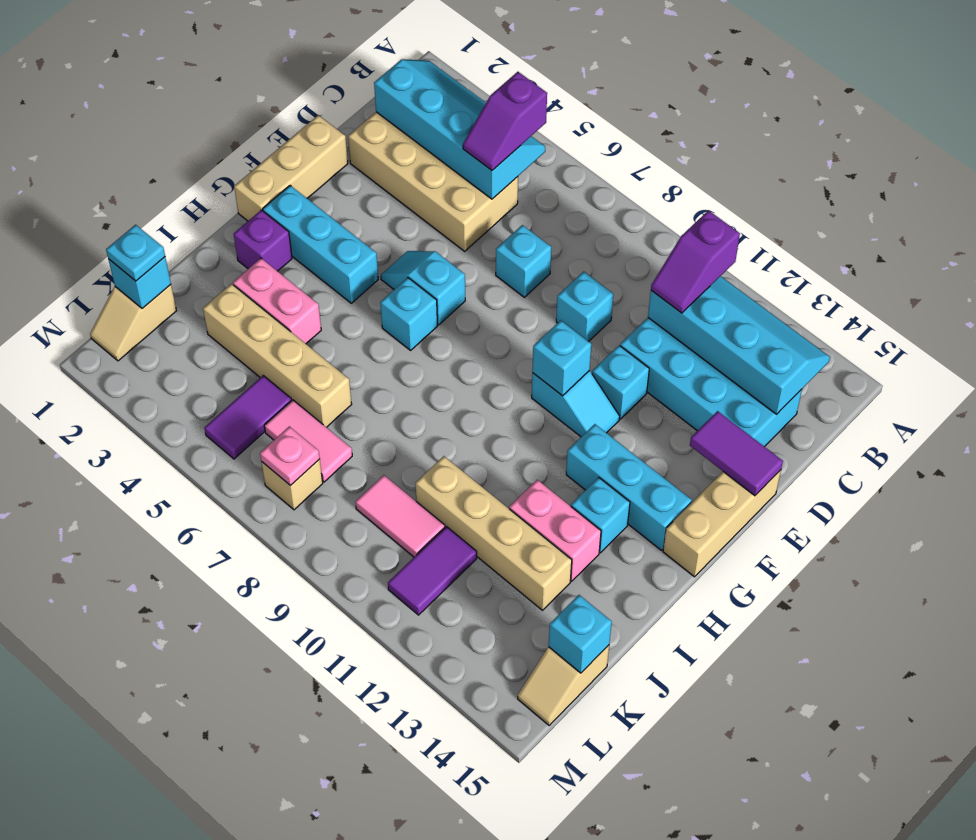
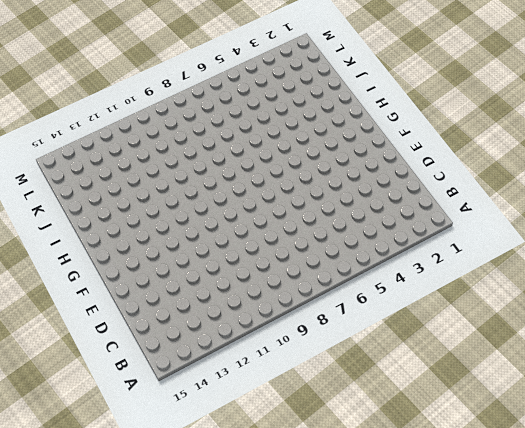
none -> tan 2x4 brick [348,112,518,251]
none -> cyan 2x4 brick [620,318,802,447]
none -> cyan 1x1 brick [496,225,551,297]
none -> cyan 1x1 brick [556,272,613,342]

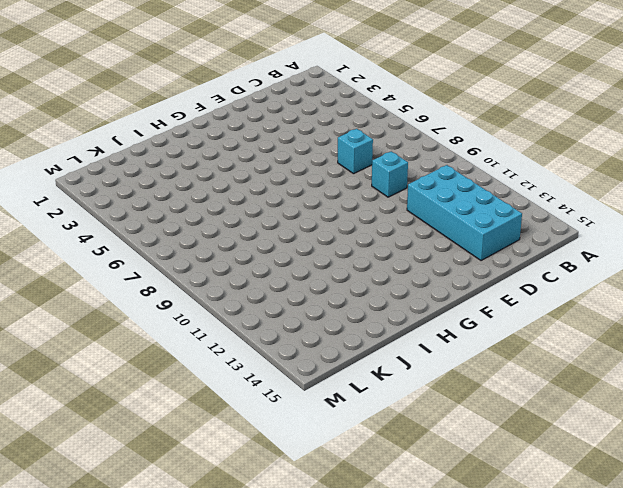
none -> tan 2x4 brick [348,112,518,251]
none -> tan 1x3 brick [234,115,348,221]
none -> cyan 1x1 brick [592,346,649,419]
none -> tan 1x3 brick [663,470,781,577]

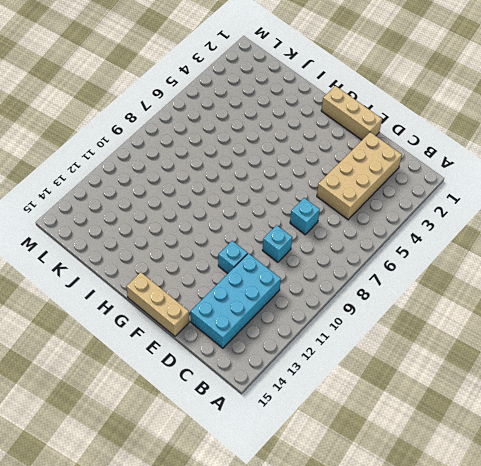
none -> cyan 1x2 slope [381,251,465,325]
none -> cyan 1x2 slope [532,371,620,437]
none -> cyan 1x3 brick [263,186,378,303]
none -> cyan 1x1 brick [380,278,437,350]

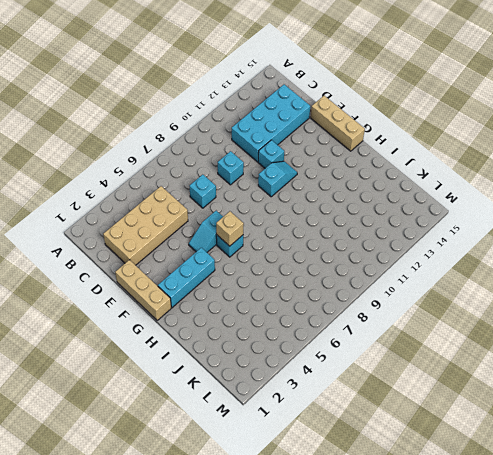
tan 1x1 brick [216,211,244,246] -> tan 1x1 brick moved to [261,459,323,510]
none -> cyan 1x3 brick [566,424,692,550]
none -> purple 1x1 brick [234,210,292,271]
none -> cyan 1x1 brick [571,477,630,553]
none -> pink 1x2 brick [233,258,321,344]

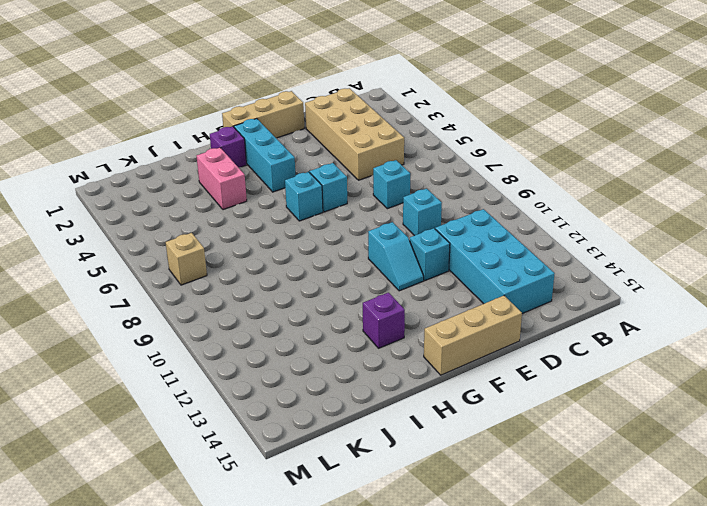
purple 1x1 brick [363,293,405,348] -> cyan 1x1 brick [571,477,630,553]
none -> cyan 1x3 brick [566,424,692,550]
none -> pink 1x2 brick [509,480,601,581]
none -> tan 1x4 brick [203,284,352,427]
none -> tan 1x4 brick [415,456,572,610]

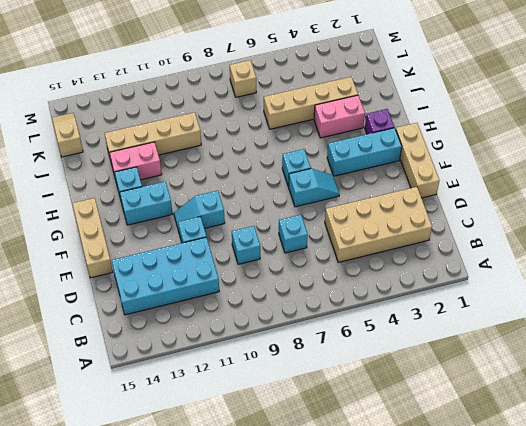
cyan 1x2 brick [120,182,173,225] -> cyan 1x3 brick [566,424,692,550]
none -> tan 1x2 slope [90,285,176,361]
none -> purple 1x2 tile [204,376,292,459]
none -> pink 1x2 tile [264,400,352,482]
none -> pink 1x2 tile [356,475,445,557]

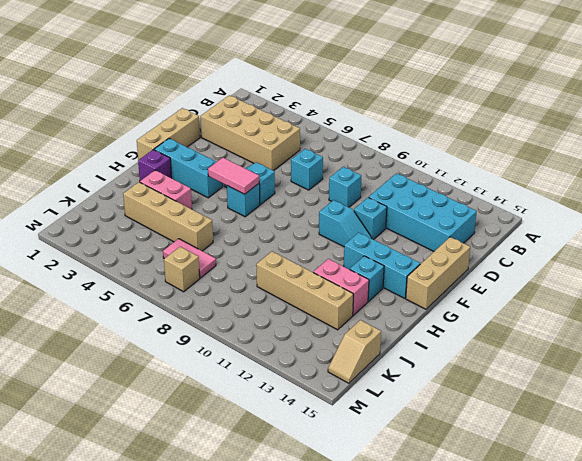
pink 1x2 tile [208,158,259,194] -> pink 1x2 tile moved to [356,475,445,557]
none -> tan 1x2 slope [90,285,176,361]
none -> purple 1x2 tile [204,376,292,459]
none -> purple 1x2 tile [388,527,477,615]
none -> cyan 2x4 slope [374,59,545,199]

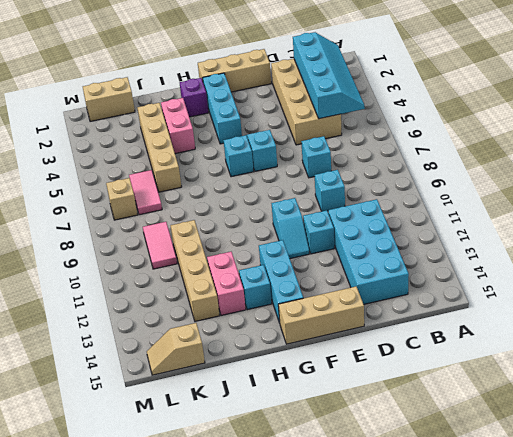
tan 1x2 brick [83,77,135,122] -> tan 1x2 slope [90,285,176,361]
none -> purple 1x2 tile [204,376,292,459]
none -> purple 1x2 tile [388,527,477,615]
none -> cyan 2x4 slope [648,276,830,414]
none -> purple 1x2 tile [690,411,783,496]

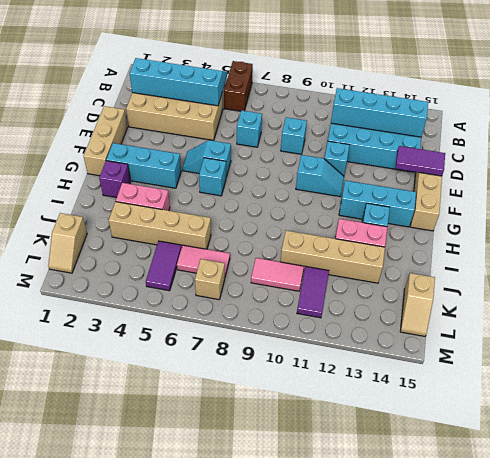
brown 1x2 brick [224,61,253,111] -> none
none -> cyan 1x1 brick [532,320,591,396]
none -> cyan 1x1 brick [108,257,171,309]
none -> cyan 1x1 brick [549,595,612,673]
none -> pink 1x1 plate [260,426,320,486]

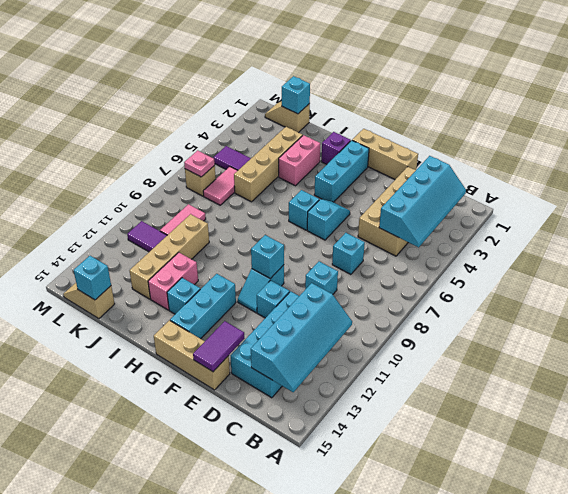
none -> purple 1x2 slope [463,72,547,170]
none -> purple 1x2 slope [651,211,740,313]
none -> cyan 1x1 plate [106,225,165,281]

